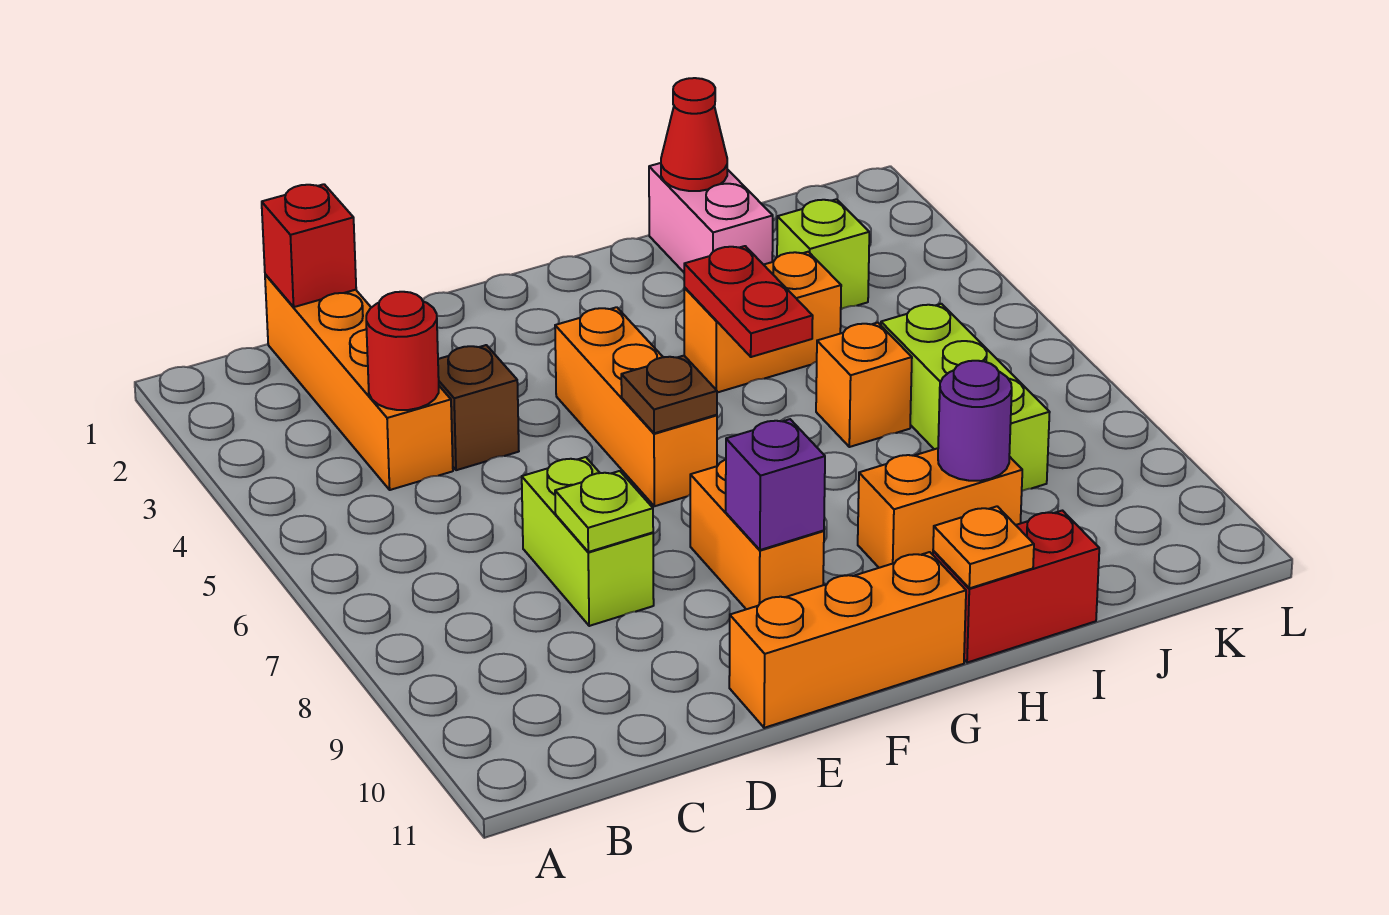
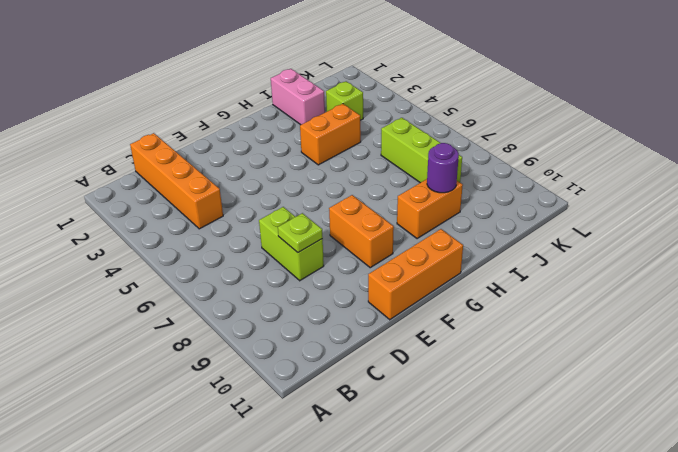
none -> brown 1x1 brick [438,345,519,470]
none -> orange 1x3 brick [555,307,717,506]
none -> red 1x2 brick [933,511,1099,663]

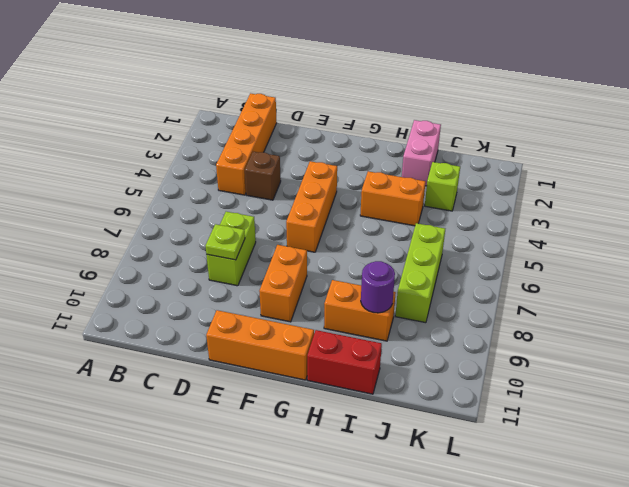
none -> orange 1x1 brick [816,323,912,447]
none -> red 1x1 brick [262,184,356,307]
none -> red 1x1 round brick [366,292,439,410]

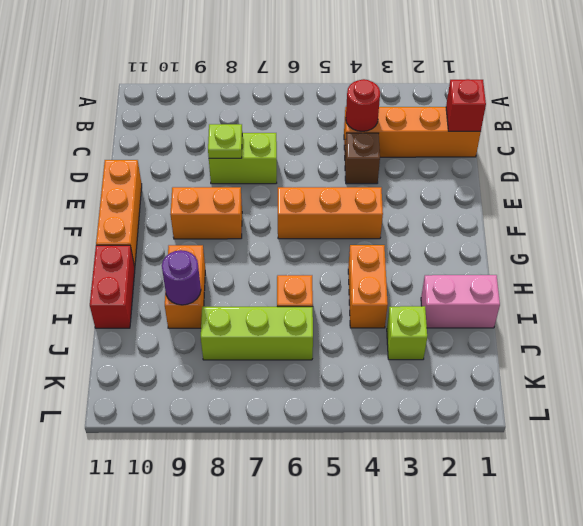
none -> brown 1x1 plate [621,356,717,433]
none -> purple 1x1 brick [726,419,825,550]
none -> red 1x2 plate [684,246,813,357]

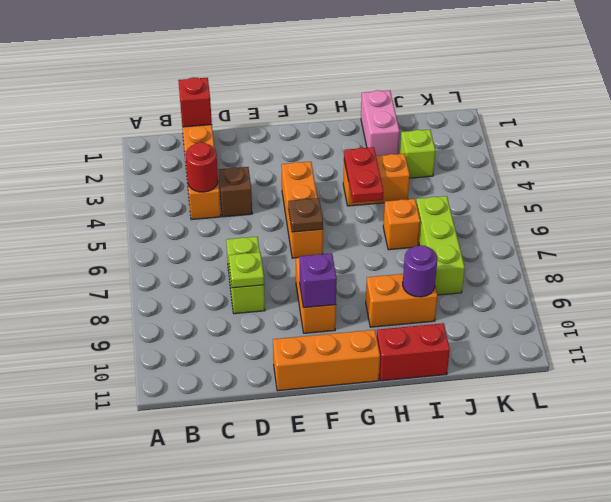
none -> orange 1x1 plate [933,506,1034,588]
none -> red 1x1 cone [661,78,727,191]

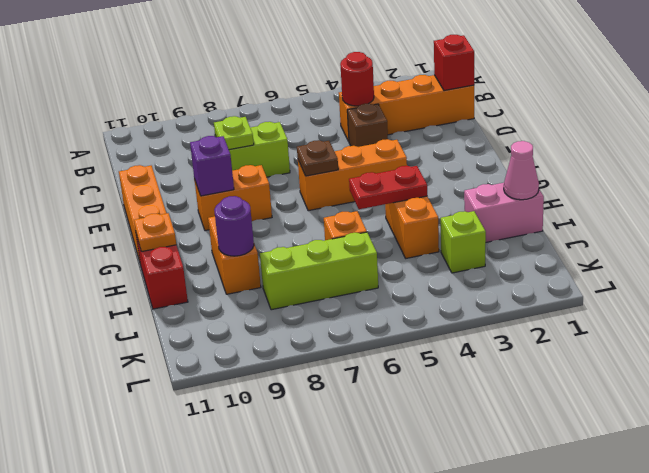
pink 1x1 cone [504,141,539,200] -> red 1x1 cone [661,78,727,191]

